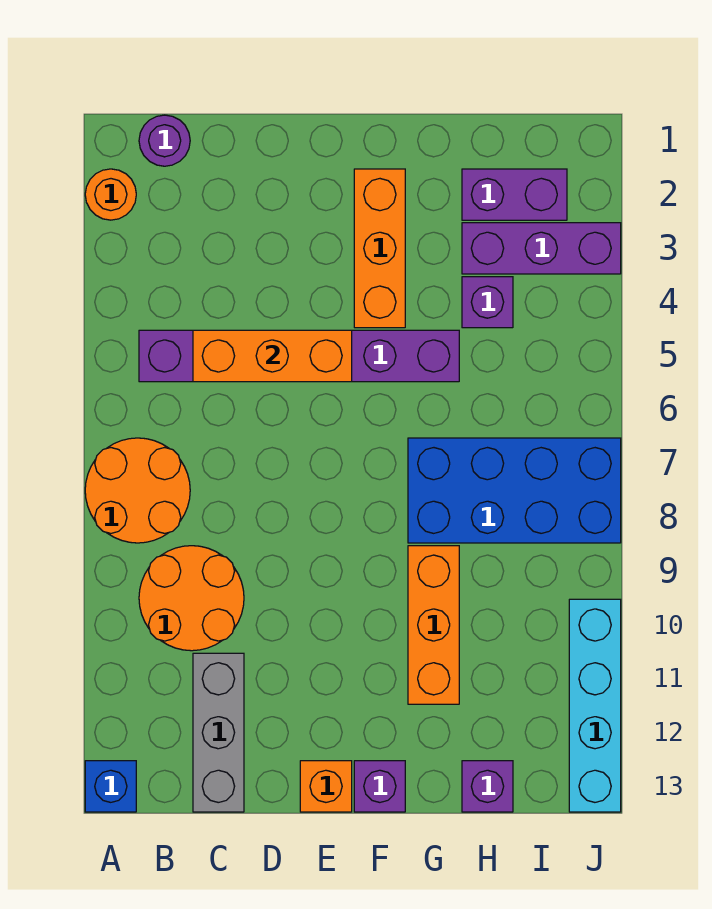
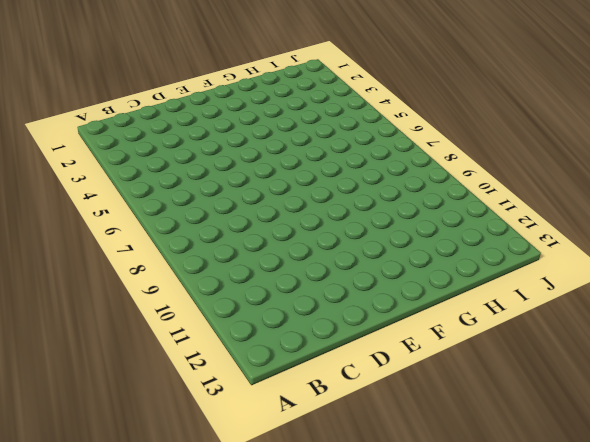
none -> orange 1x1 round brick [85,169,136,220]
none -> orange 2x2 round brick [85,438,190,543]
none -> blue 1x1 brick [85,761,136,812]

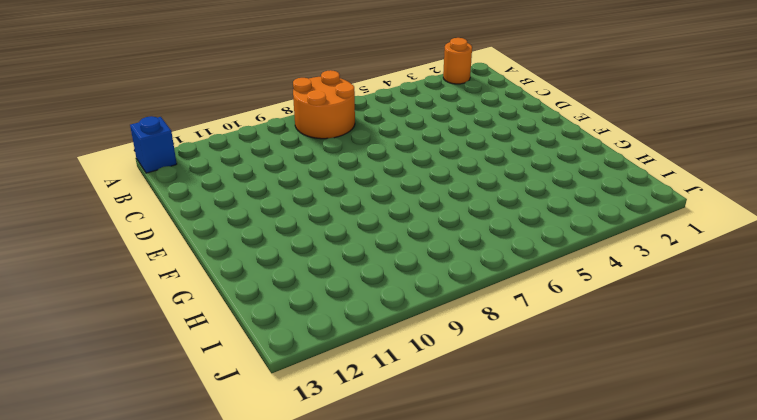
none -> purple 1x1 round brick [139,115,190,166]
none -> purple 1x6 brick [139,330,459,382]
none -> orange 2x2 round brick [139,546,244,651]

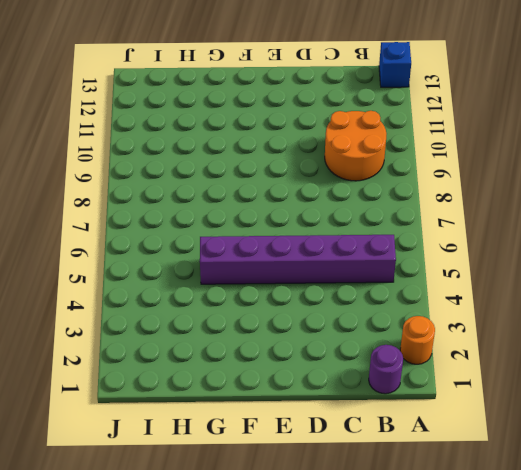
none -> orange 2x2 round brick [85,438,190,543]
none -> grey 1x3 brick [193,653,244,812]
none -> orange 1x1 brick [300,761,352,812]

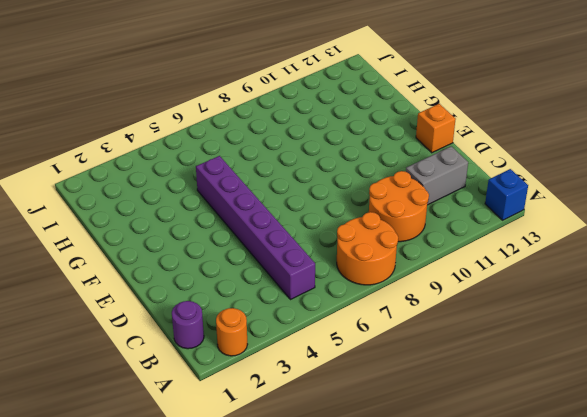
grey 1x2 brick [406,146,468,205] -> grey 1x3 brick [193,653,244,812]
none -> orange 1x3 brick [354,169,405,328]
none -> purple 1x1 brick [354,761,405,812]
none -> blue 2x4 brick [408,438,621,543]

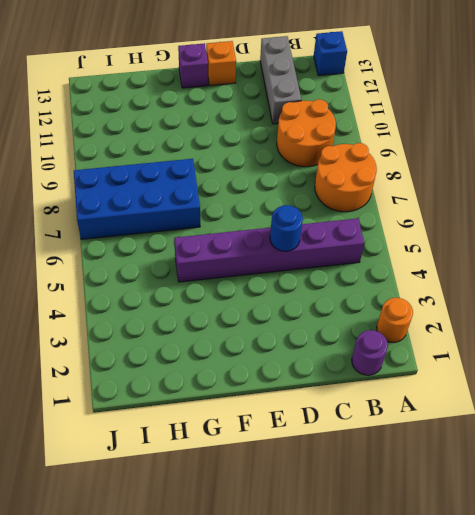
blue 1x1 round brick [270,205,303,251] -> orange 1x3 brick [193,330,352,382]
none -> orange 1x3 brick [354,169,405,328]
none -> orange 1x3 brick [408,546,459,704]
none -> purple 1x2 brick [462,169,567,220]

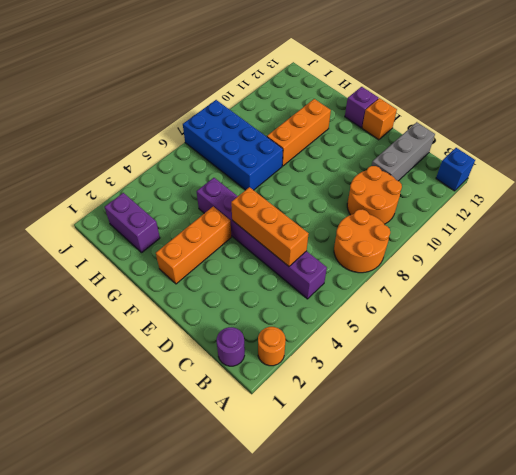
none -> purple 1x3 brick [462,223,621,274]
none -> purple 1x1 brick [462,277,513,328]
none -> purple 1x1 brick [462,761,513,812]

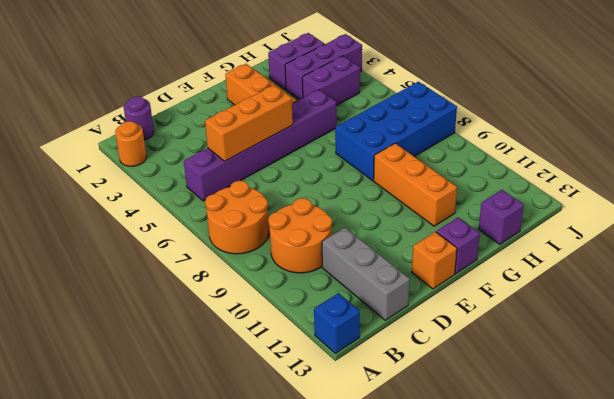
purple 1x2 brick [302,56,360,105] -> purple 1x1 brick [462,277,513,328]
none -> cyan 1x4 brick [569,599,621,812]

